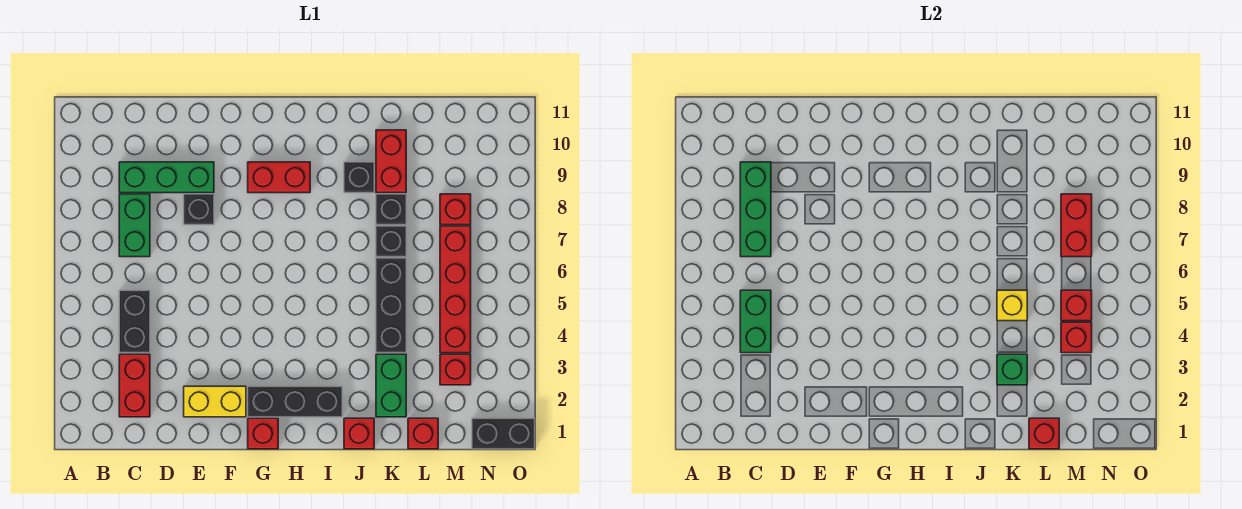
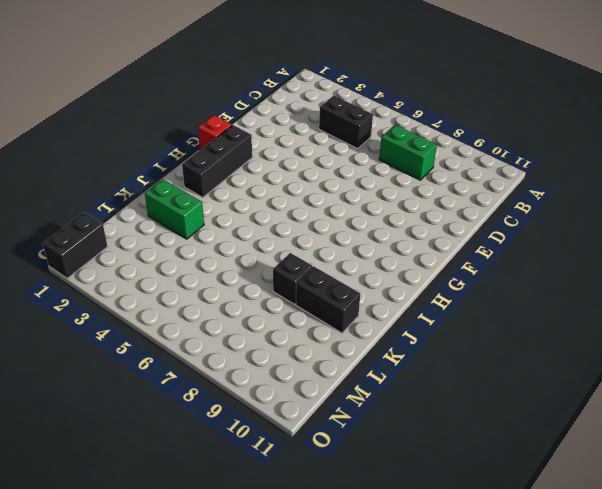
black 1x2 brick [296,266,360,333] -> red 1x2 brick [376,130,406,193]
none -> red 1x2 brick [119,354,150,417]
none -> green 1x3 brick [119,162,214,193]
none -> yellow 1x2 brick [184,386,246,417]

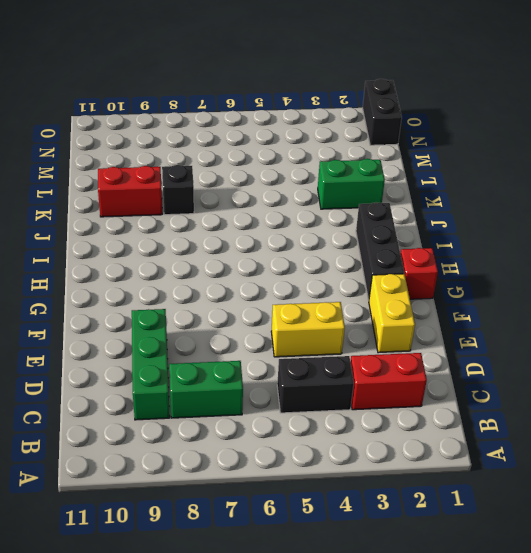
yellow 1x2 brick [271,302,345,357] -> none
none -> black 1x1 brick [184,194,214,225]
none -> red 1x2 brick [248,162,310,193]
none -> red 1x1 brick [344,418,374,449]

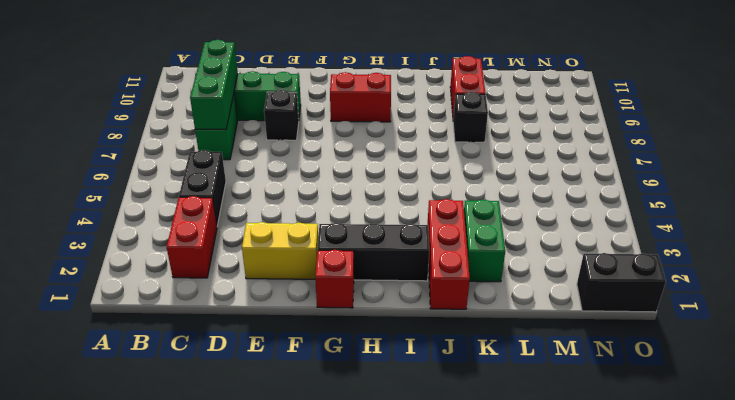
red 1x3 brick [427,199,470,309] -> red 1x1 brick [344,418,374,449]
none -> black 1x1 brick [344,162,374,193]
none -> black 1x3 brick [376,258,406,353]
none -> black 1x1 brick [376,226,406,257]

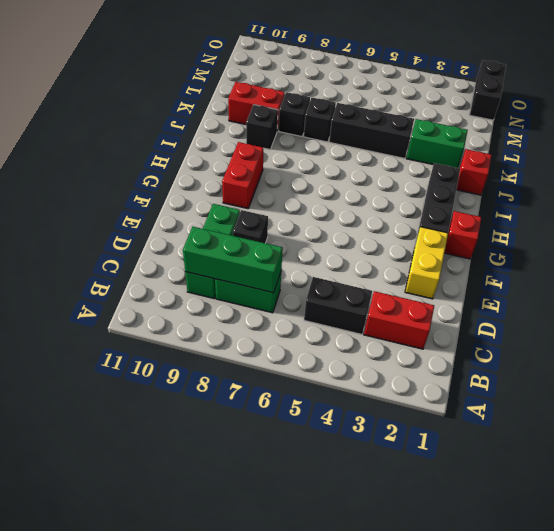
none -> red 1x1 brick [408,418,438,449]
none -> red 1x1 brick [440,354,471,385]
none -> red 1x4 brick [440,226,471,353]

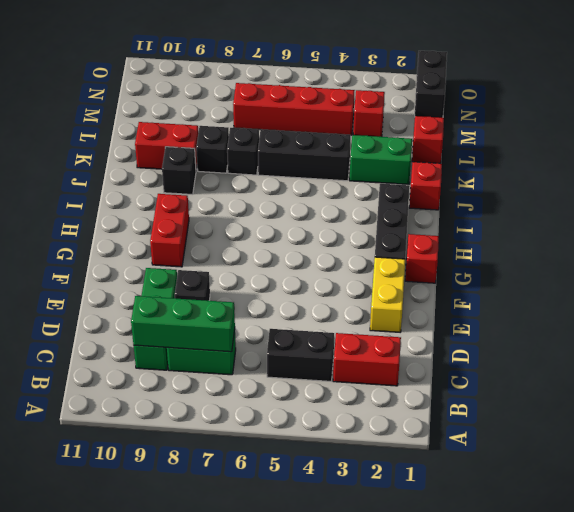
none -> red 1x1 brick [440,194,471,225]
none -> green 1x2 brick [740,290,771,353]
none -> green 1x1 brick [997,354,1027,385]

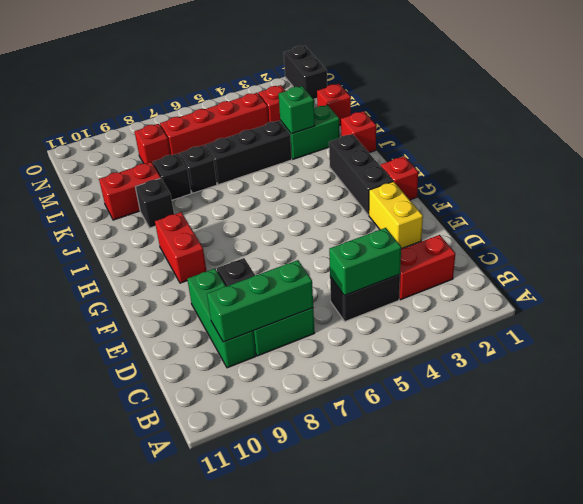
none -> yellow 1x1 brick [997,290,1027,321]
none -> red 1x1 brick [1029,418,1059,449]
none -> red 1x1 brick [1061,322,1092,353]

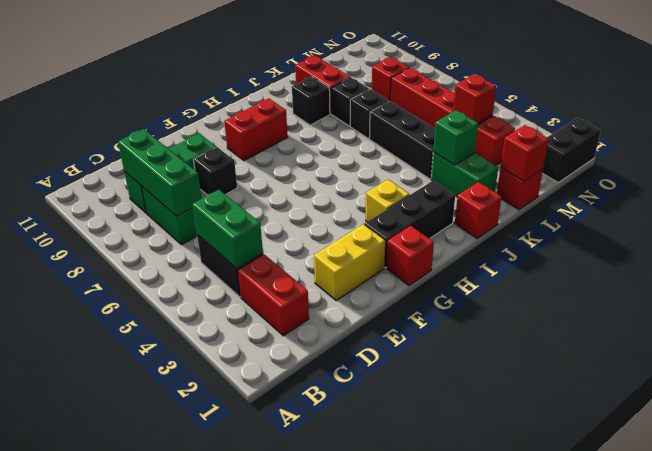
yellow 1x1 brick [366,180,409,221] -> yellow 1x1 brick moved to [997,290,1027,321]
none -> red 1x1 brick [1061,290,1092,321]
none -> red 1x2 brick [1061,194,1092,257]

